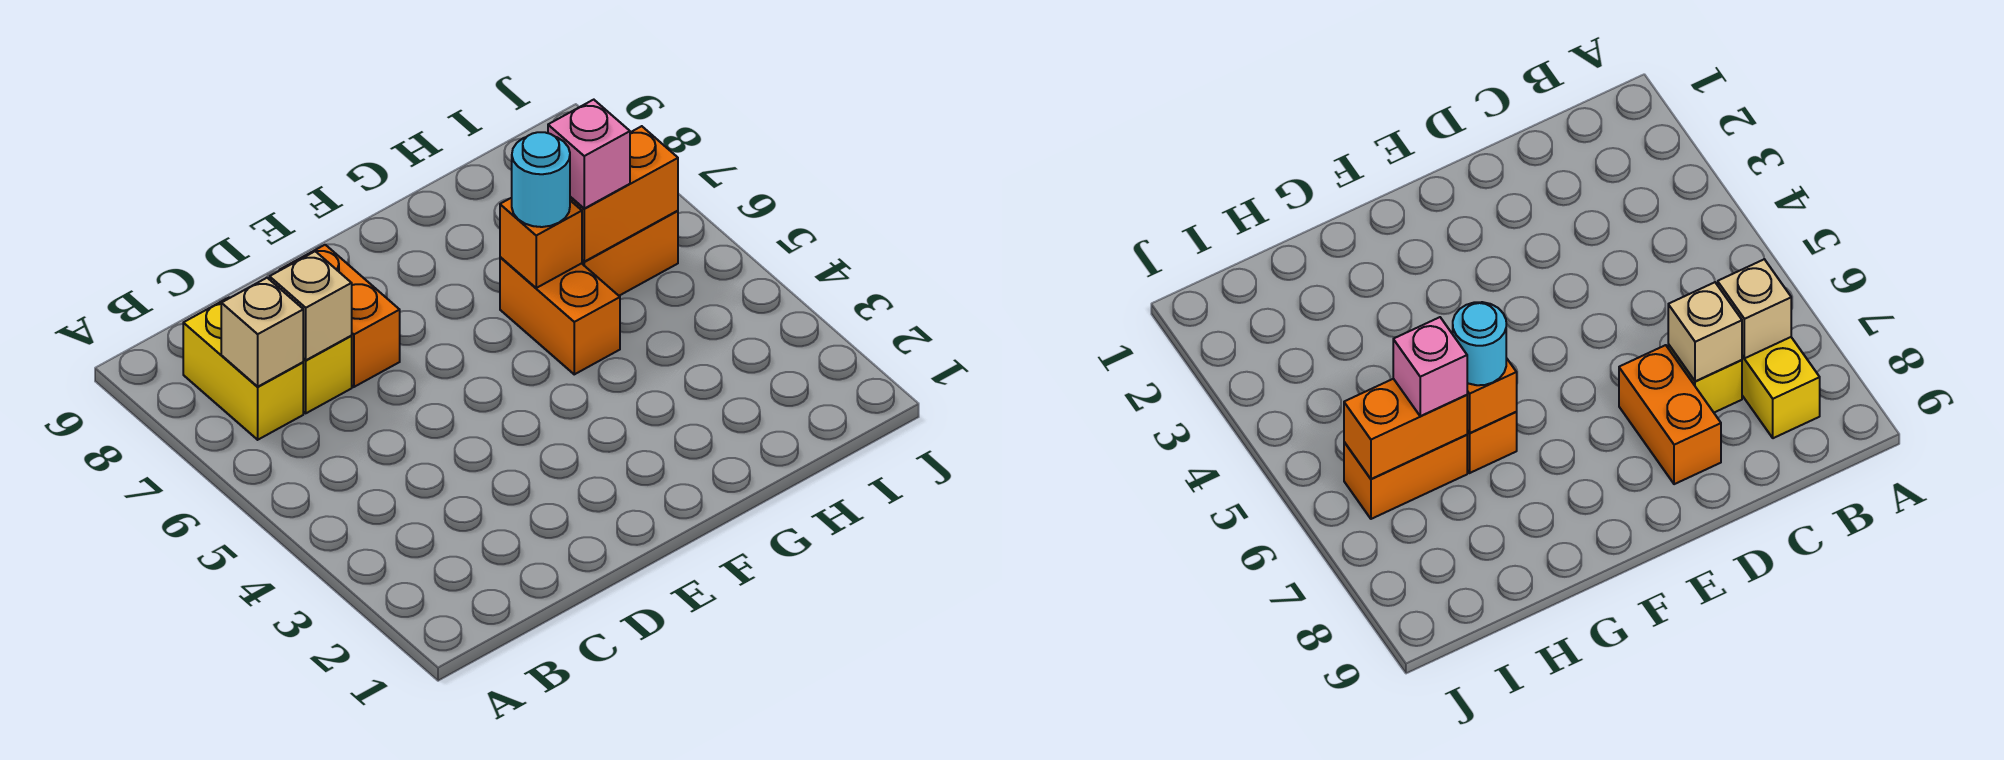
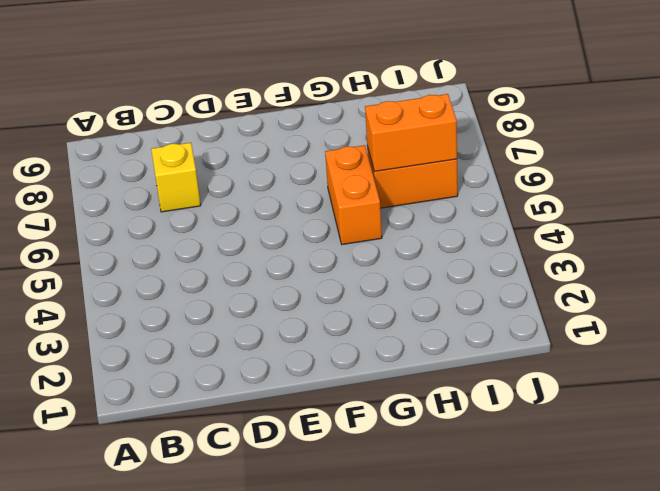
none -> yellow 1x2 brick [183,298,303,440]
none -> orange 1x2 brick [279,245,400,387]

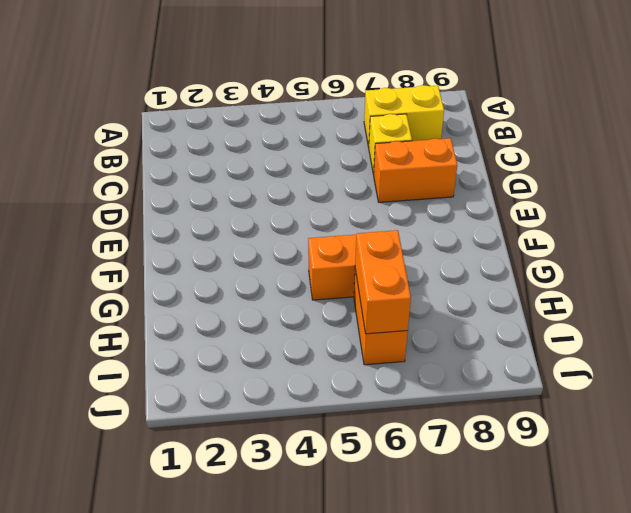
none -> tan 1x1 brick [221,278,303,387]
none -> tan 1x1 brick [270,251,352,360]

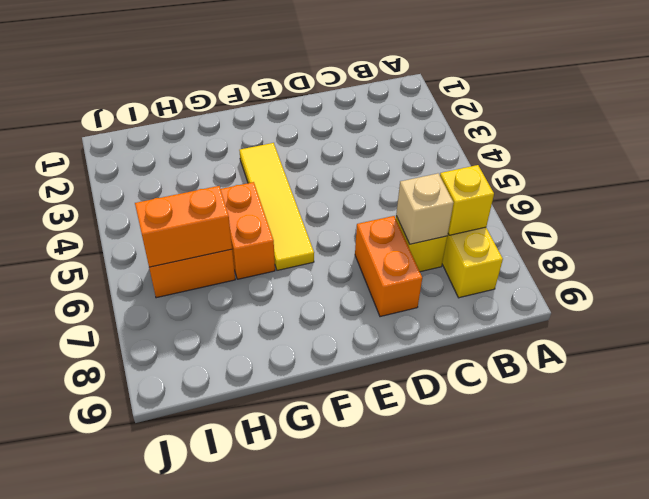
yellow 1x1 brick [440,165,494,235] -> tan 1x1 brick [221,278,303,387]
yellow 1x4 tile [239,143,314,270] -> none
none -> orange 1x1 brick [500,198,582,288]
none -> cyan 1x1 round brick [512,132,570,227]

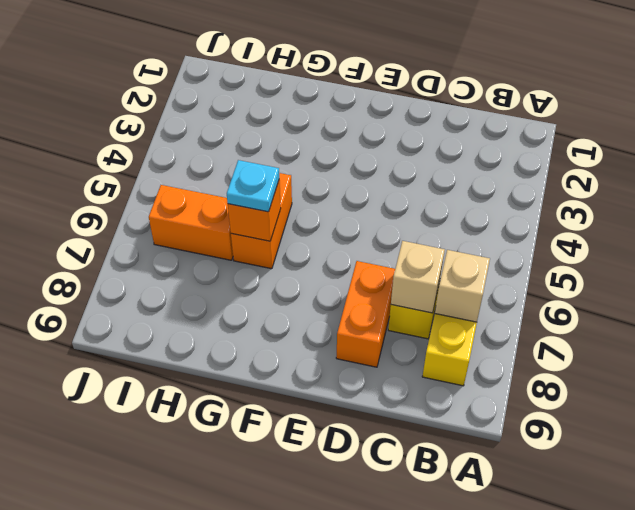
cyan 1x1 plate [227,160,279,212] -> cyan 1x1 round brick [512,132,570,227]
none -> orange 1x2 brick [570,126,678,262]
none -> pink 1x1 brick [548,100,630,208]

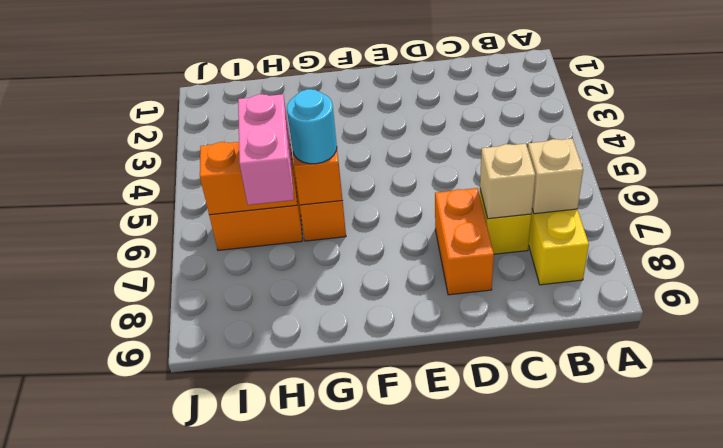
pink 1x2 brick [238,94,294,205] -> pink 1x1 brick [548,100,630,208]

